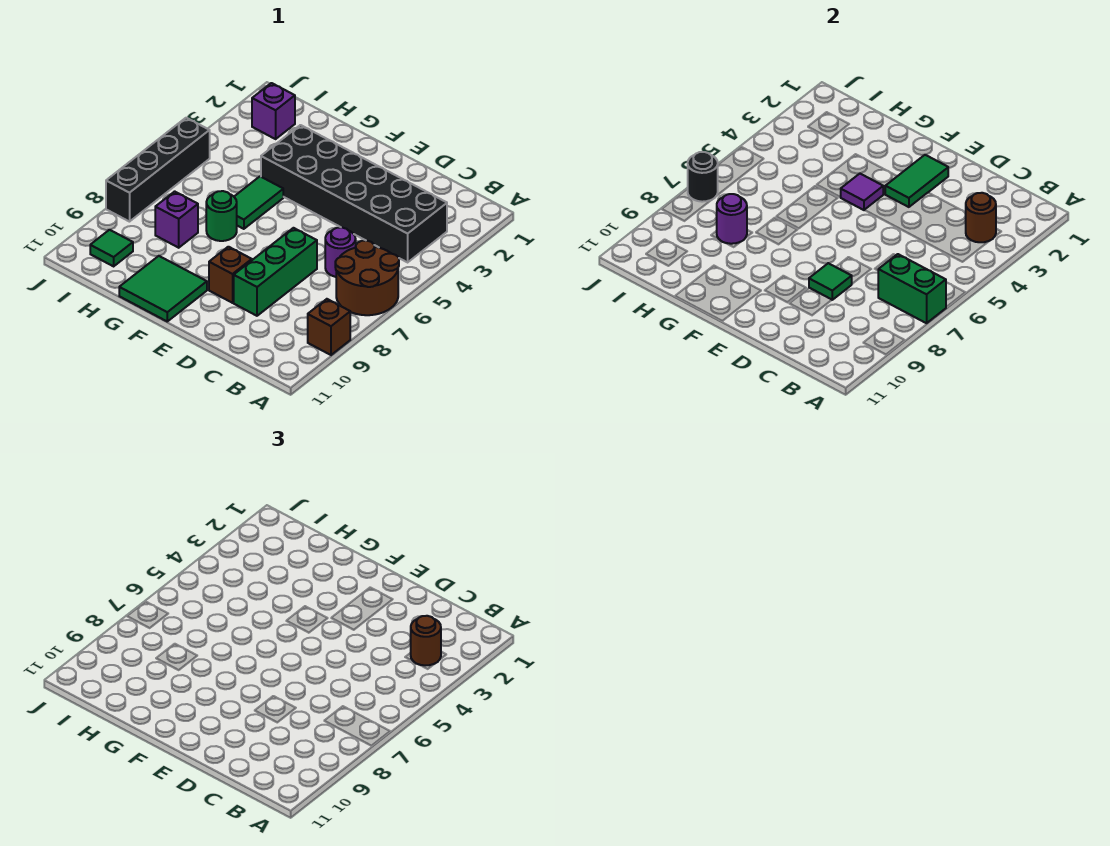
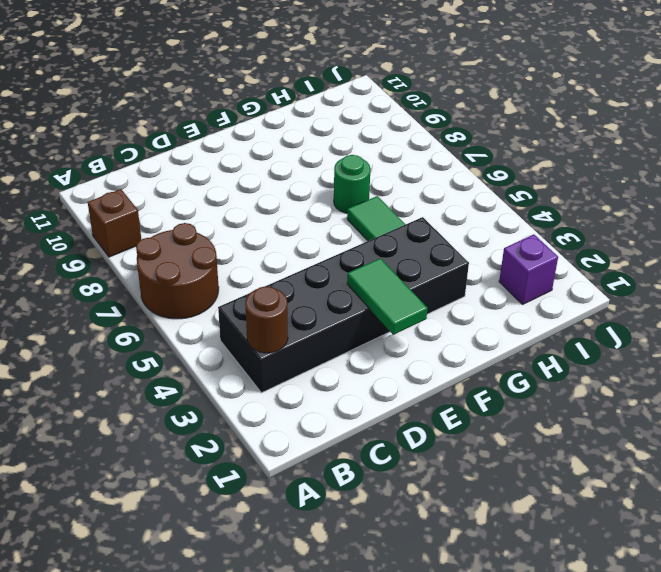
none -> purple 1x1 round brick [325,227,356,277]
none -> green 1x3 brick [234,228,317,316]
none -> brown 1x1 brick [209,247,252,303]

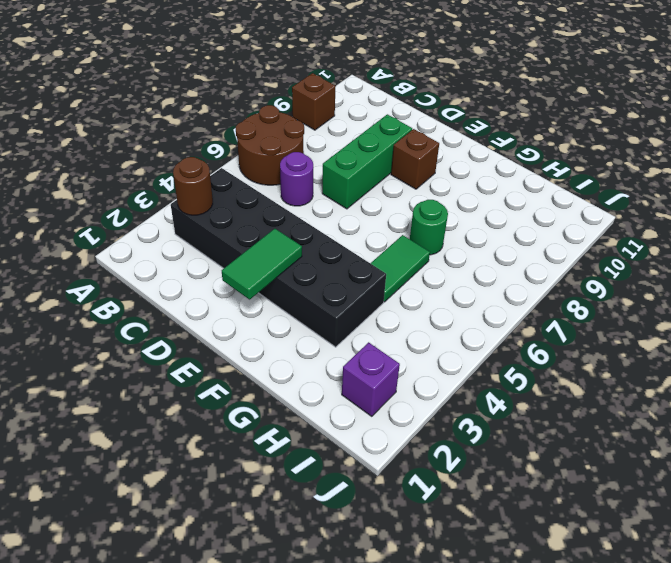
none -> green 2x2 tile [119,256,207,321]
none -> purple 1x1 brick [155,191,198,248]
none -> green 1x1 tile [90,230,133,266]

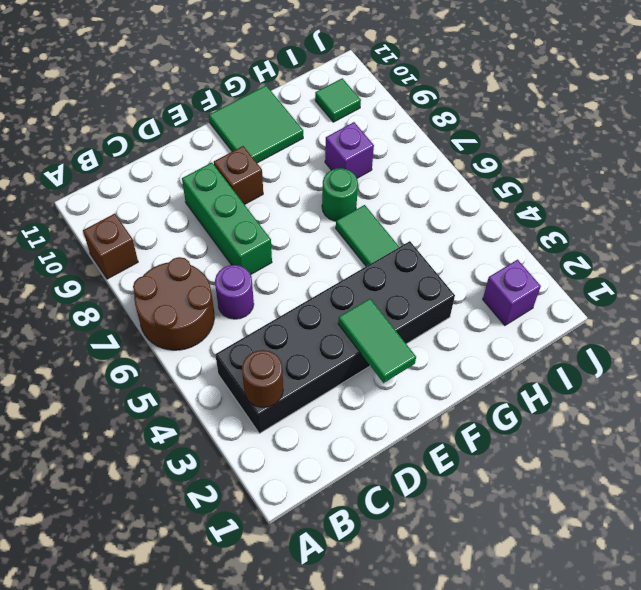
none -> black 1x4 brick [106,118,210,222]
none -> green 1x2 brick [878,254,946,323]
none -> green 1x1 tile [809,263,852,300]

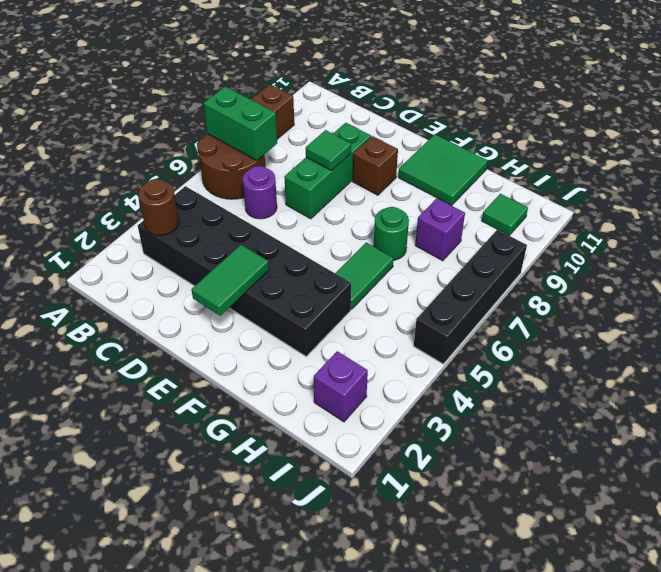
none -> purple 1x1 tile [841,174,883,210]
none -> purple 1x1 round brick [717,194,747,244]
none -> black 1x1 round brick [688,152,718,202]

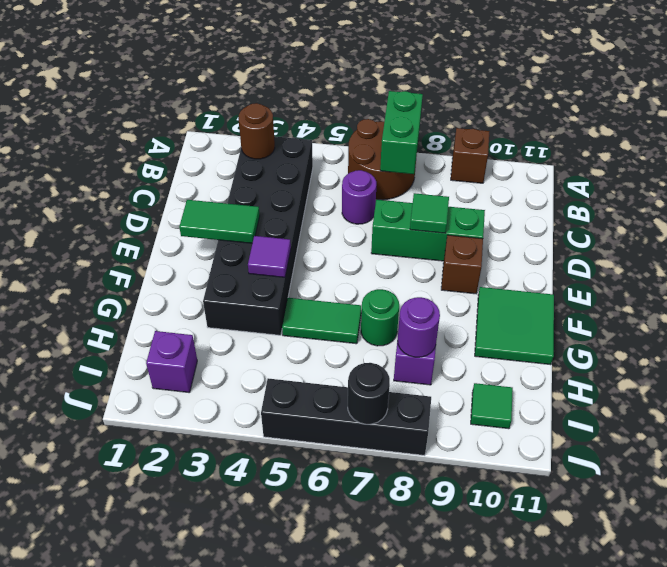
none -> brown 1x1 round brick [411,616,441,665]

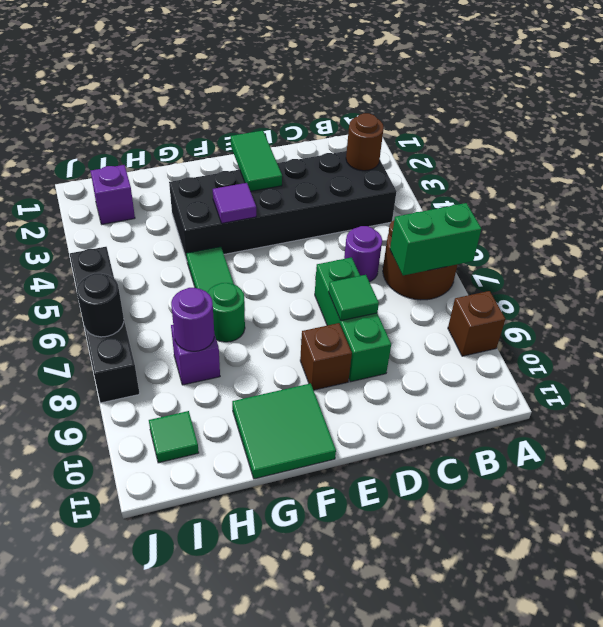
none -> brown 1x1 round brick [411,616,441,665]

